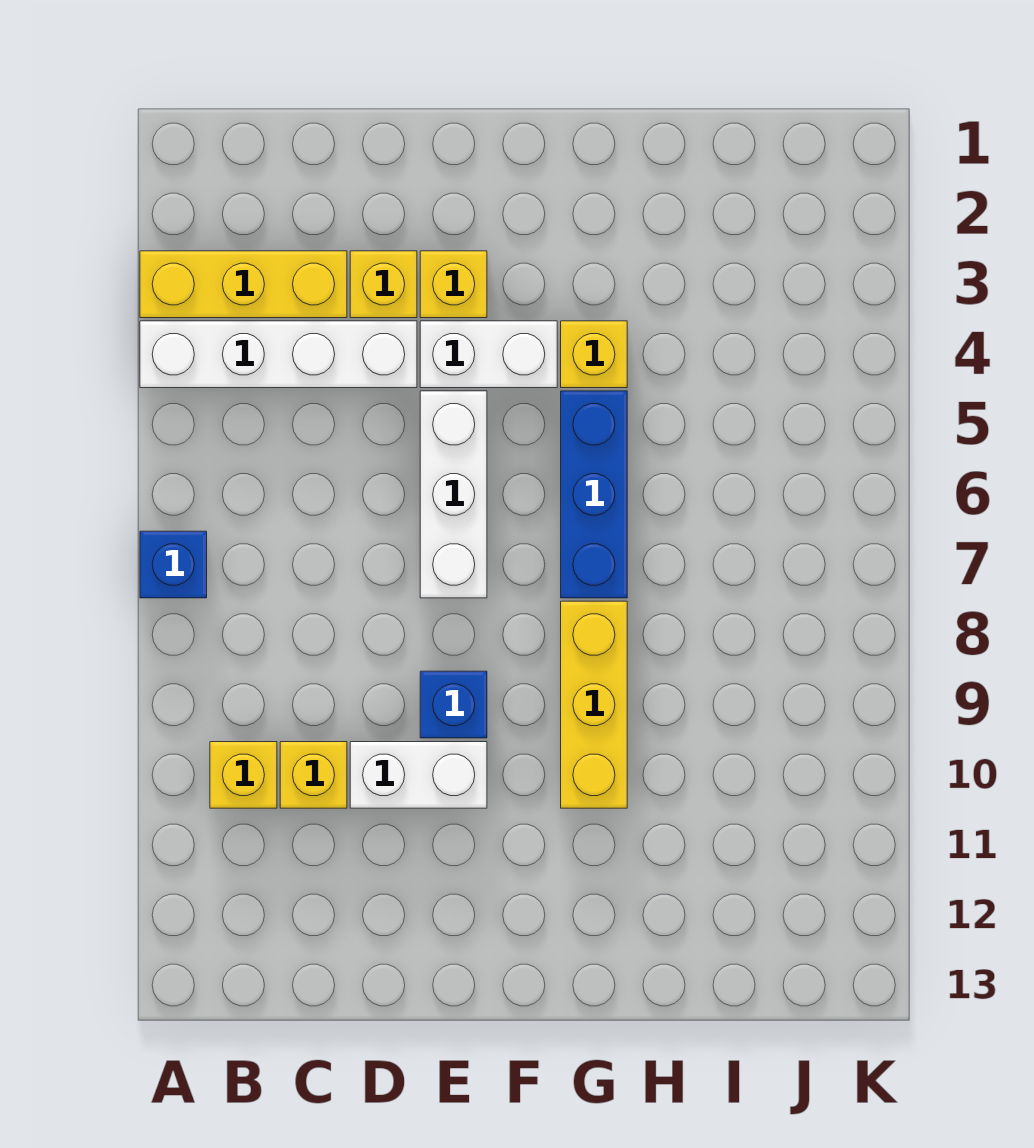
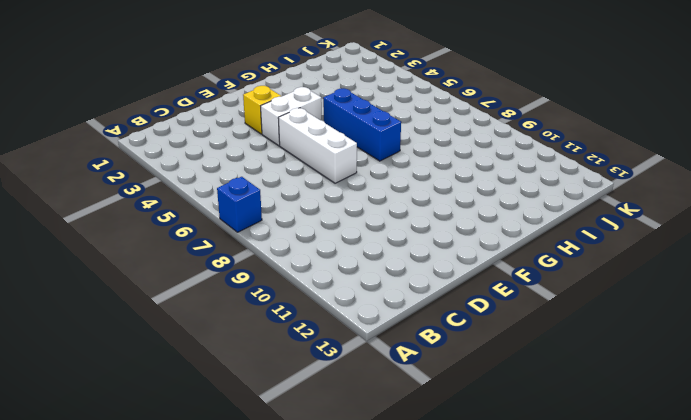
none -> yellow 1x3 brick [140,251,347,318]
none -> white 1x4 brick [140,321,417,388]
none -> yellow 1x1 brick [210,742,277,808]

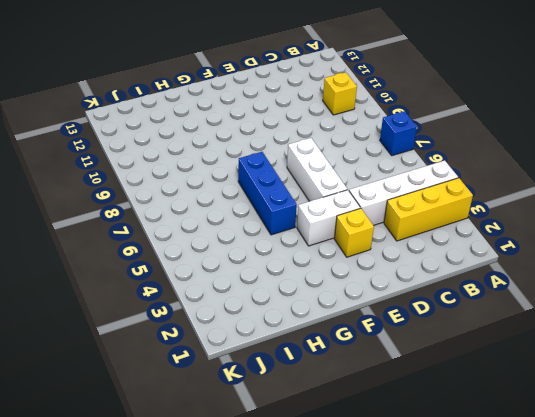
none -> yellow 1x1 brick [280,742,347,808]
none -> yellow 1x1 brick [350,251,417,318]
none -> white 1x2 brick [350,742,487,808]

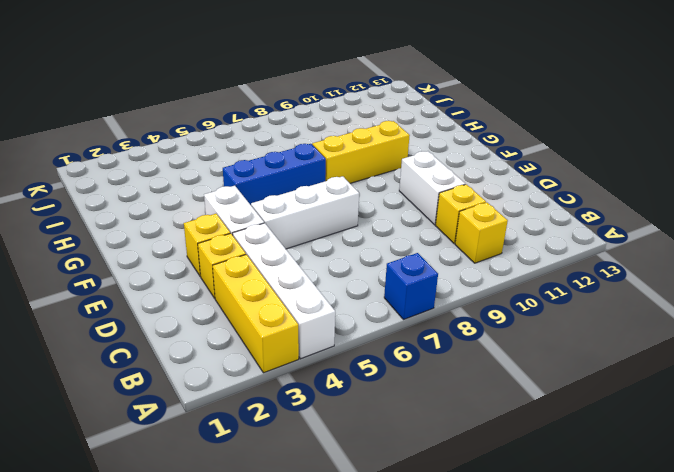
none -> blue 1x1 brick [420,671,487,738]
none -> yellow 1x1 brick [561,321,627,388]

